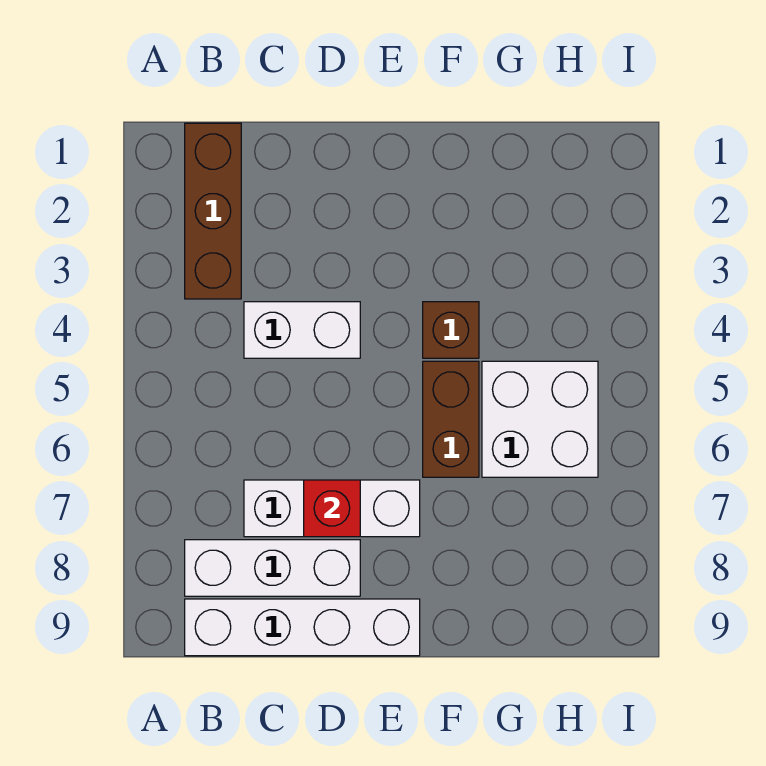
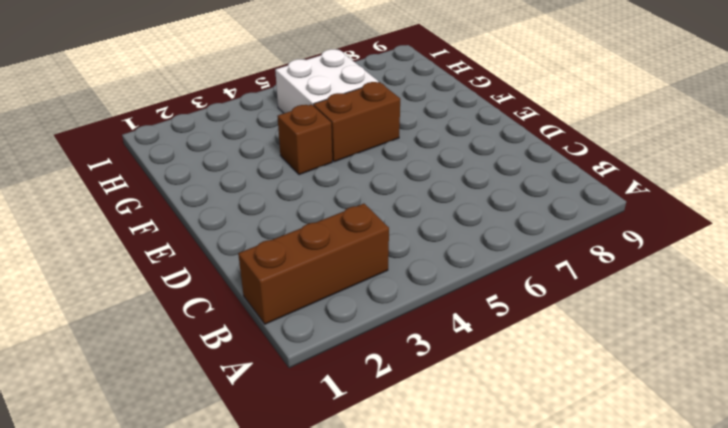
none -> white 1x3 brick [185,540,360,596]
none -> white 1x4 brick [185,599,420,656]

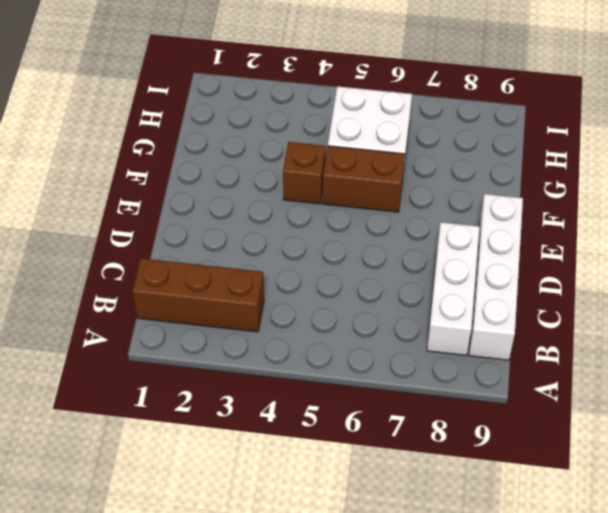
none -> white 1x2 brick [244,302,360,358]
none -> white 1x3 brick [244,480,420,537]

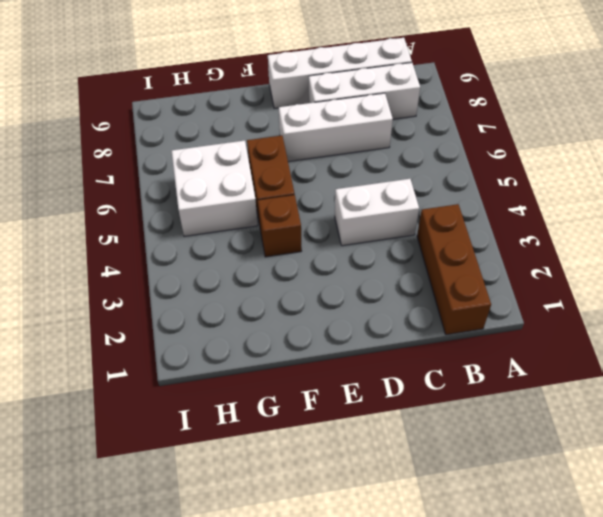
none -> red 1x1 brick [304,480,360,537]

